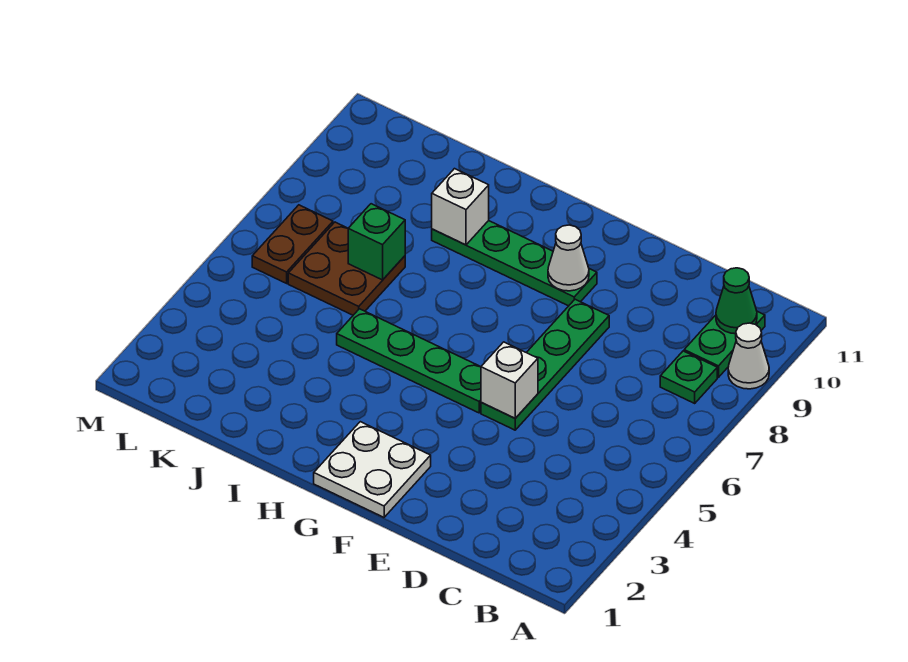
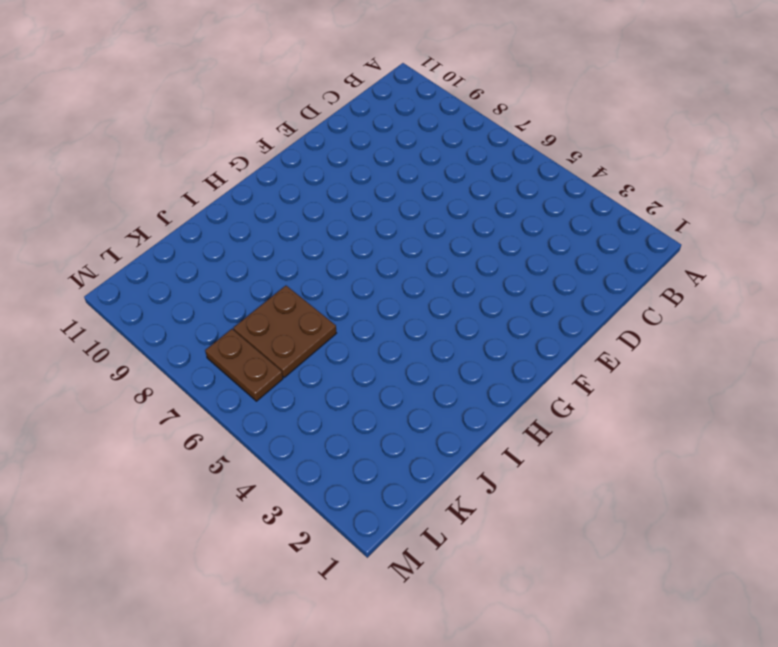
none -> white 1x1 cone [728,323,769,389]
none -> green 1x1 plate [660,351,717,403]
none -> green 1x2 plate [684,311,765,377]

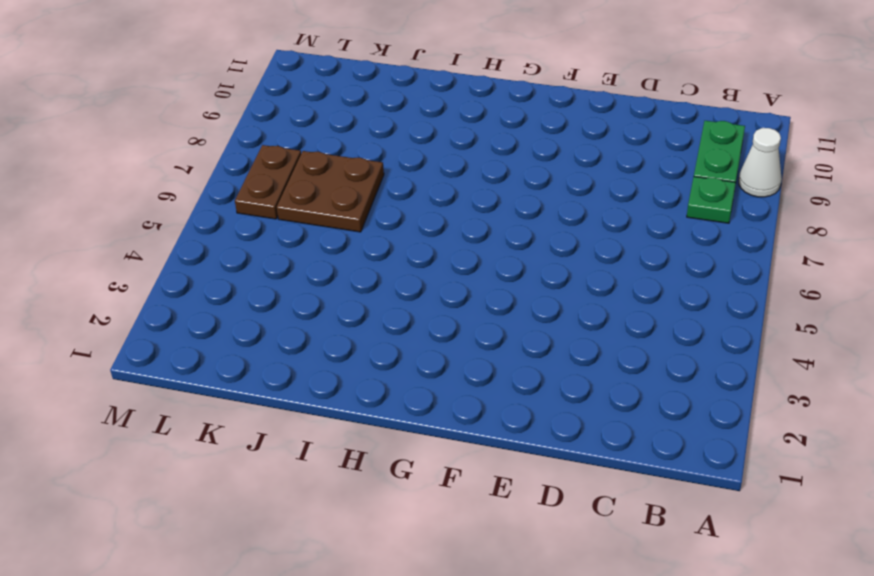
none -> green 1x4 plate [481,299,609,430]
none -> white 2x2 plate [314,422,431,517]
none -> green 1x4 plate [337,309,481,413]

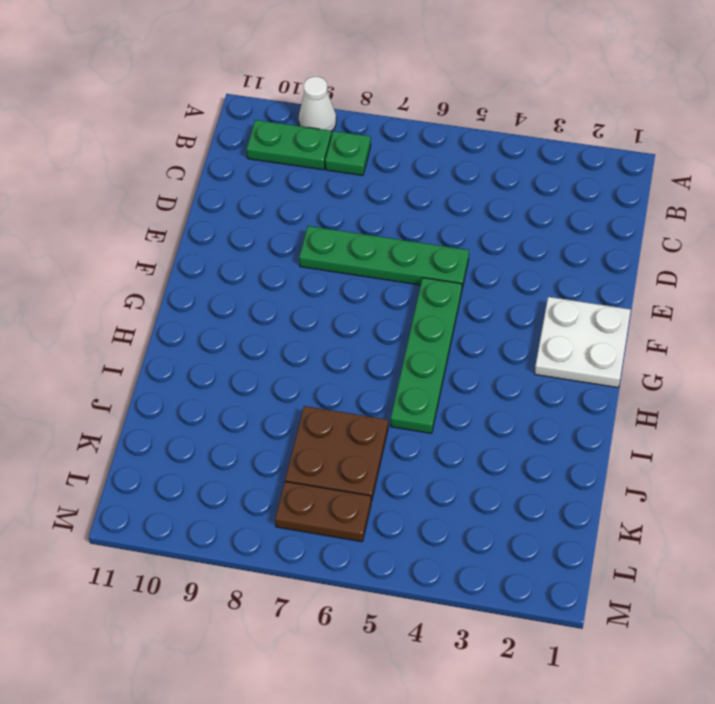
none -> green 1x4 plate [432,221,597,306]
none -> green 1x1 cone [716,268,757,334]
none -> white 1x1 brick [481,342,538,418]

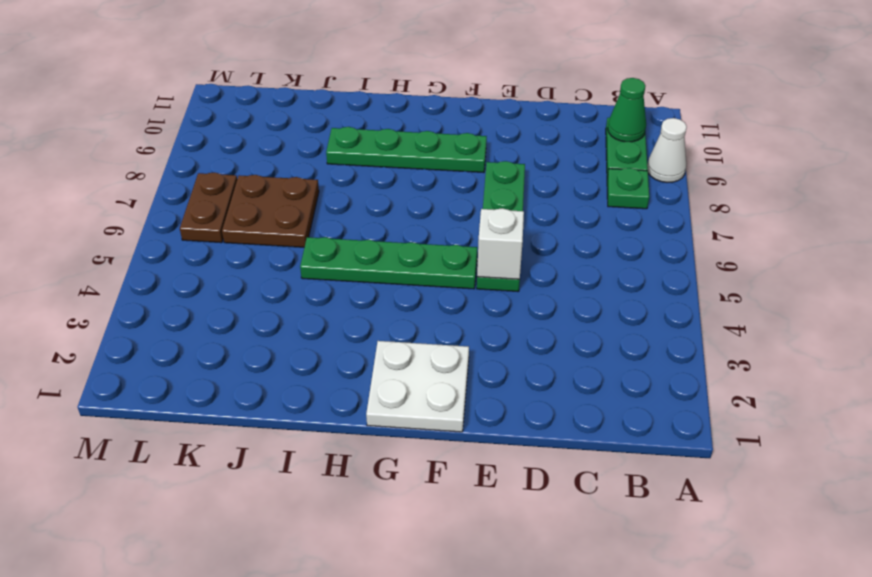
none -> white 1x1 cone [548,225,589,291]
none -> white 1x1 brick [432,169,489,245]
none -> green 1x1 brick [348,204,405,280]

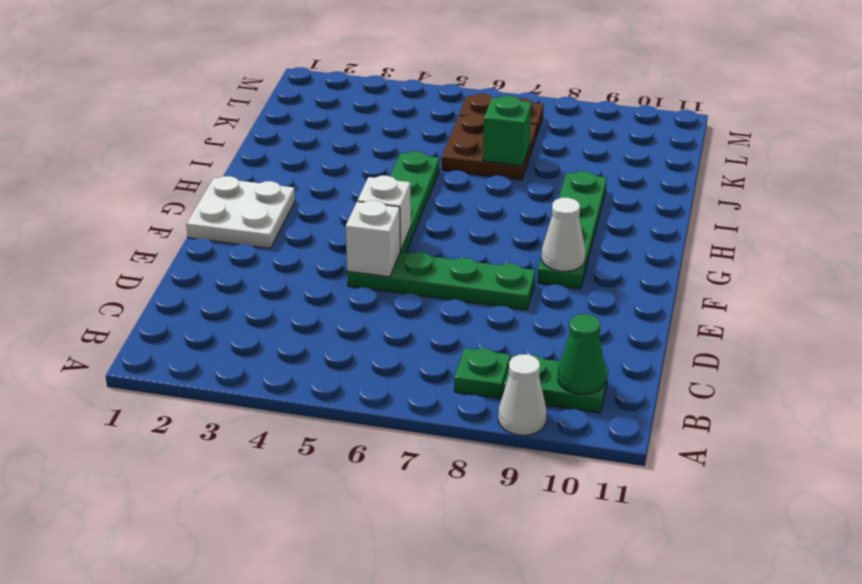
white 1x1 brick [357,176,411,251] -> white 1x1 brick moved to [432,169,489,245]

